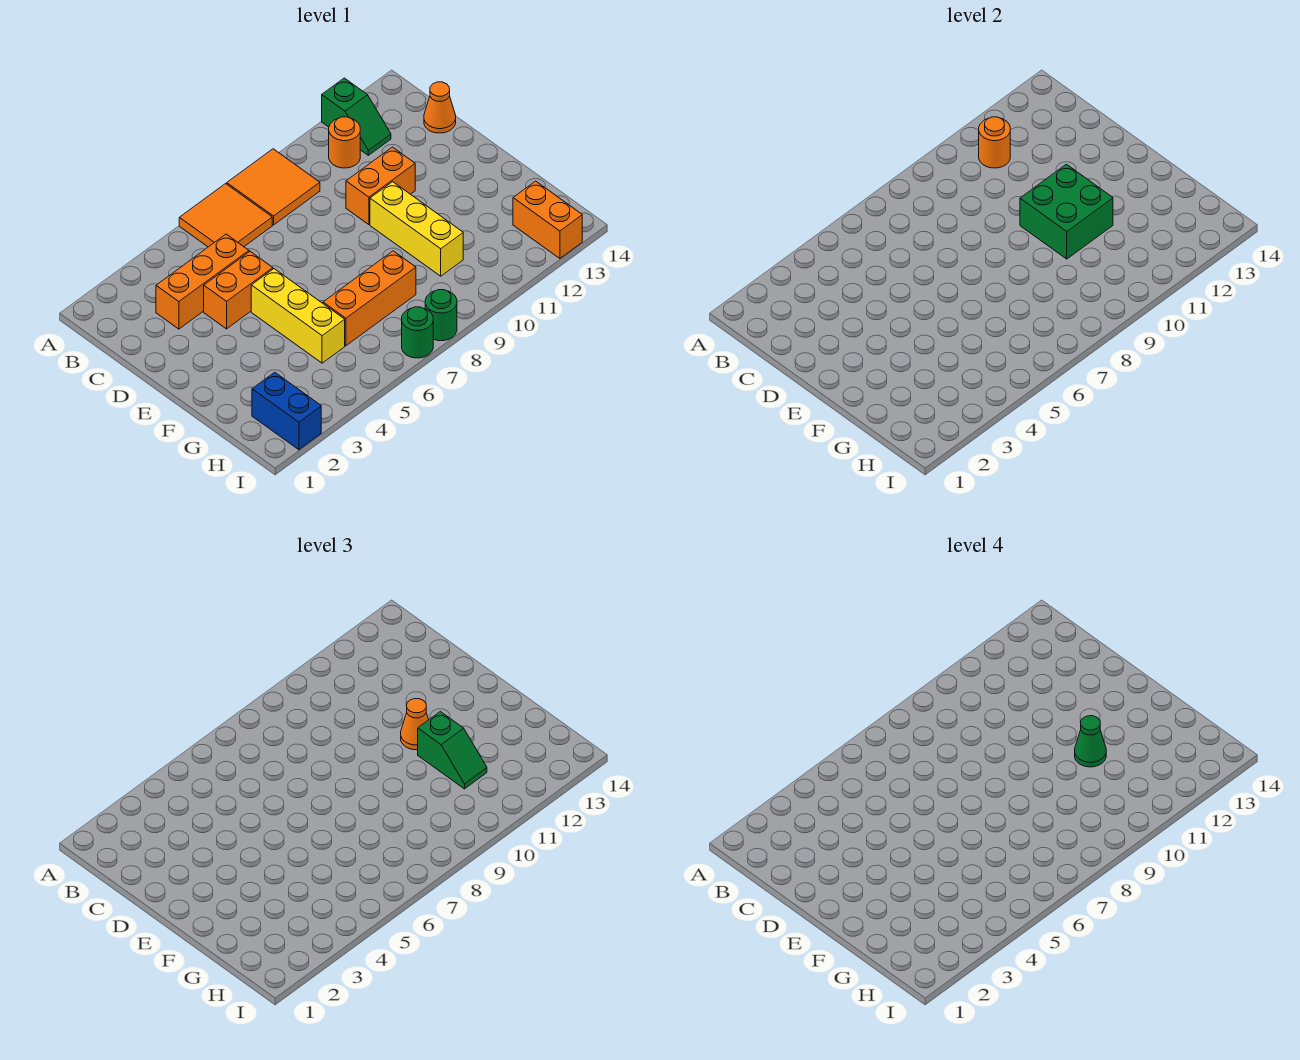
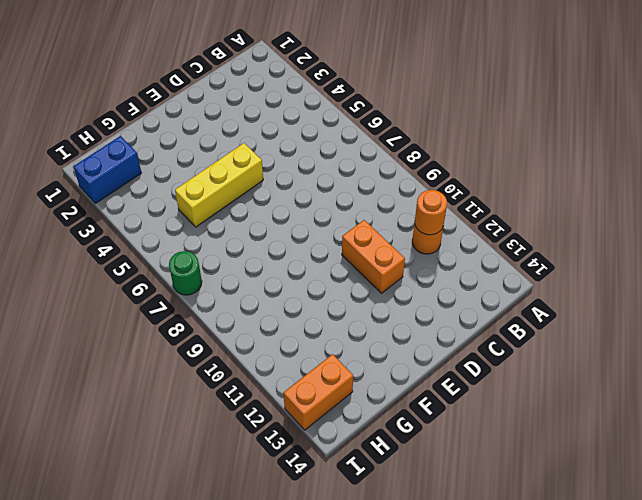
none -> orange 2x2 tile [179,184,272,247]
none -> orange 2x2 tile [227,149,320,225]
none -> green 1x2 slope [322,78,391,155]

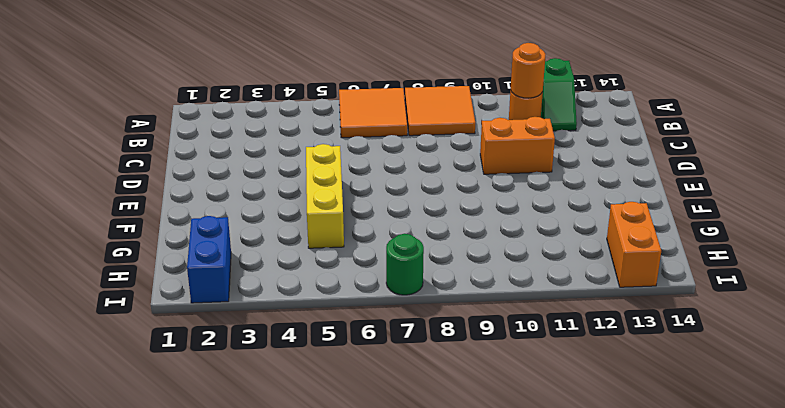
none -> orange 1x3 brick [156,234,249,329]
none -> orange 1x1 cone [424,82,456,133]
none -> orange 1x2 brick [204,252,273,329]

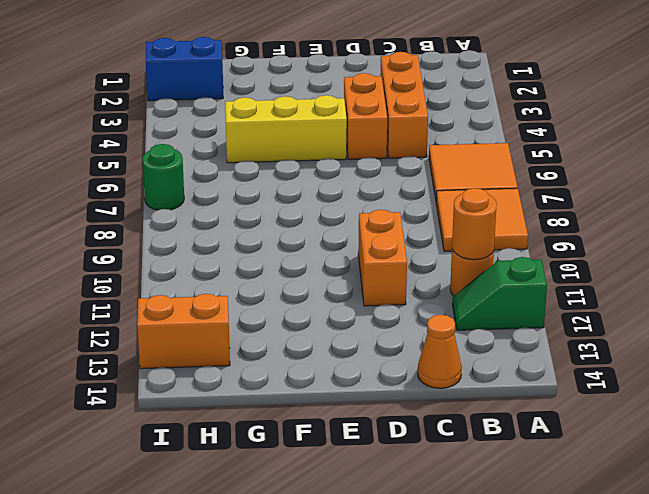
none -> yellow 1x3 brick [370,182,463,276]
none -> orange 1x3 brick [323,251,416,346]
none -> green 1x1 round brick [425,290,457,341]

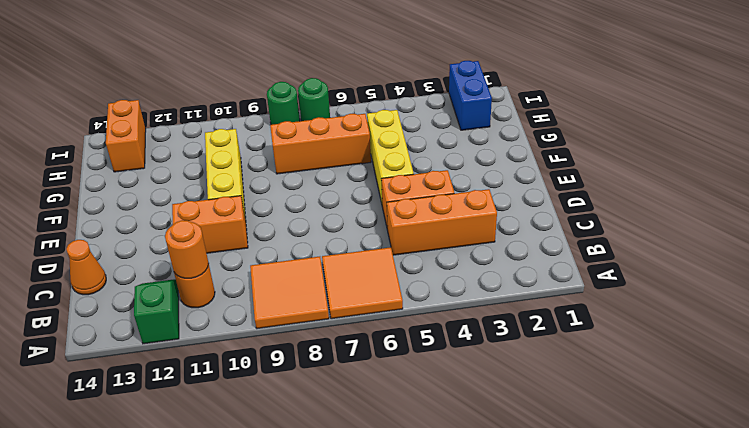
none -> green 2x2 brick [1020,164,1113,259]
none -> orange 1x1 cone [401,699,429,750]
none -> green 1x2 slope [418,712,487,789]

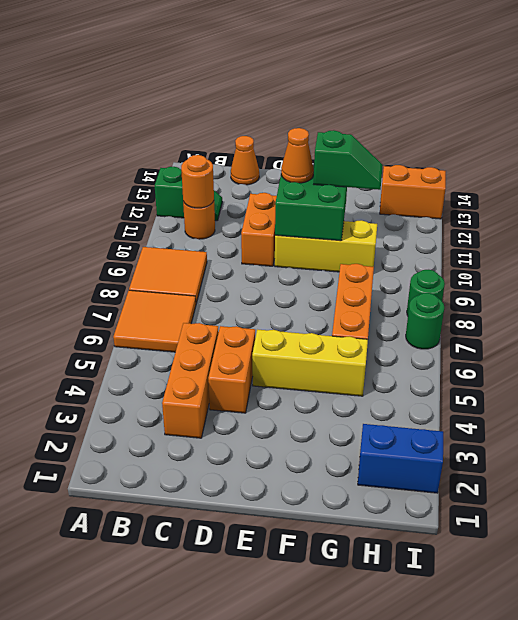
none -> green 1x1 cone [1075,716,1106,767]

